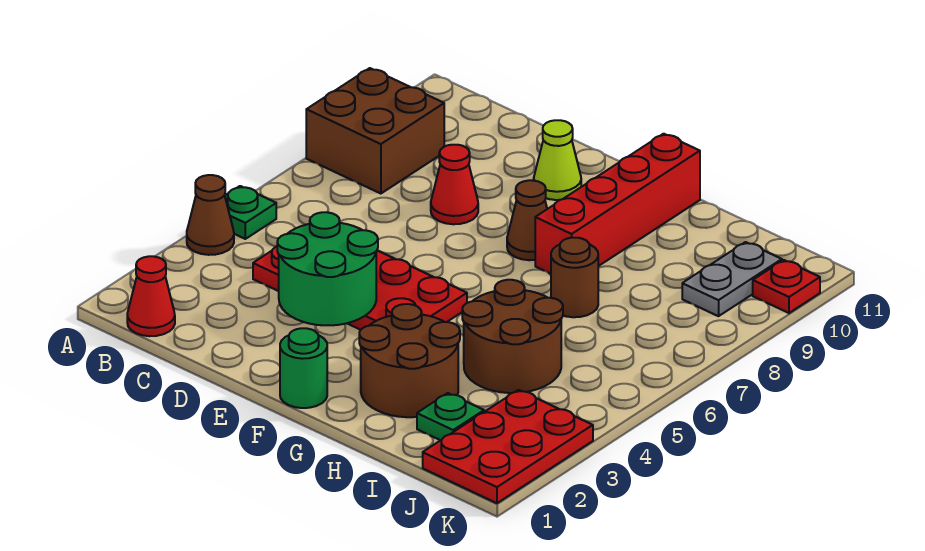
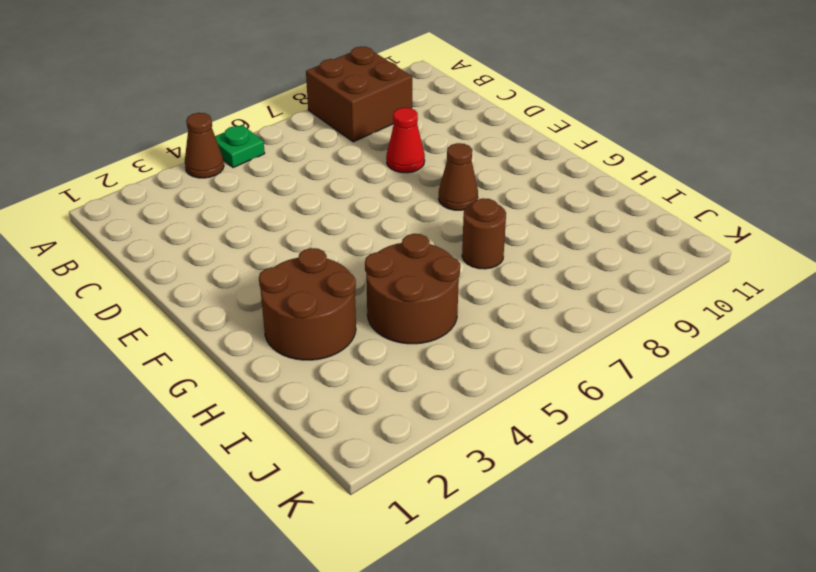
none -> red 1x1 cone [127,256,175,336]
none -> red 2x4 plate [253,246,467,330]
none -> lime 1x1 cone [534,120,581,200]

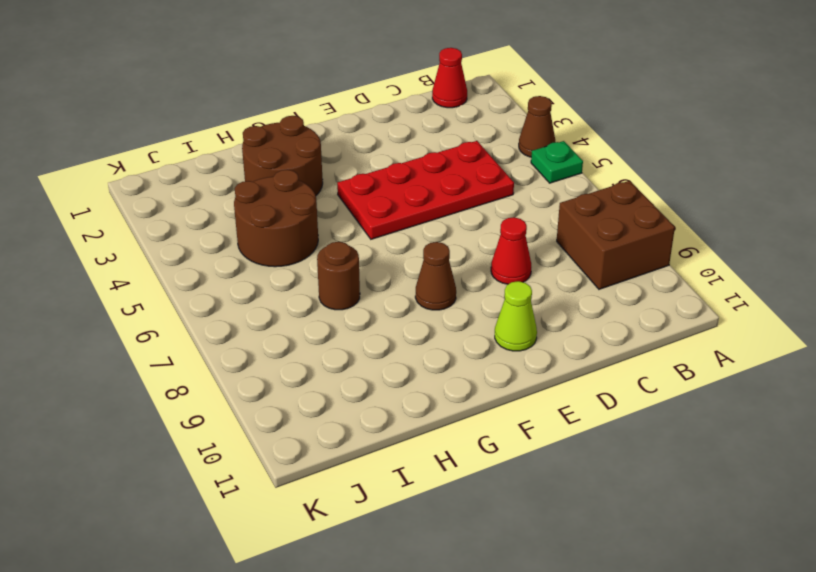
none -> green 1x1 round brick [280,328,327,408]
none -> red 1x4 brick [535,134,700,274]
none -> green 1x1 plate [417,393,484,440]

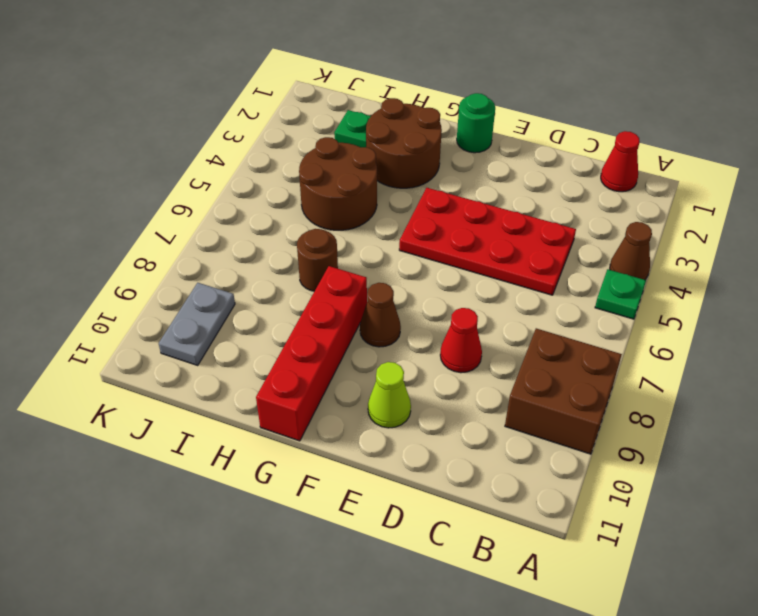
none -> red 2x3 plate [423,390,593,503]
none -> red 1x1 plate [753,260,820,313]
none -> green 2x2 round brick [277,212,378,325]

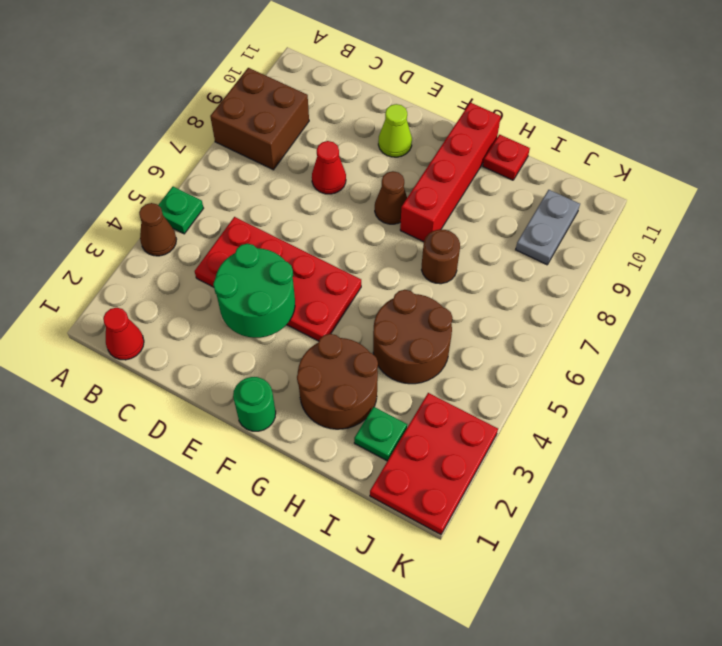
red 1x1 plate [483,135,530,180] -> red 1x1 plate moved to [753,260,820,313]

